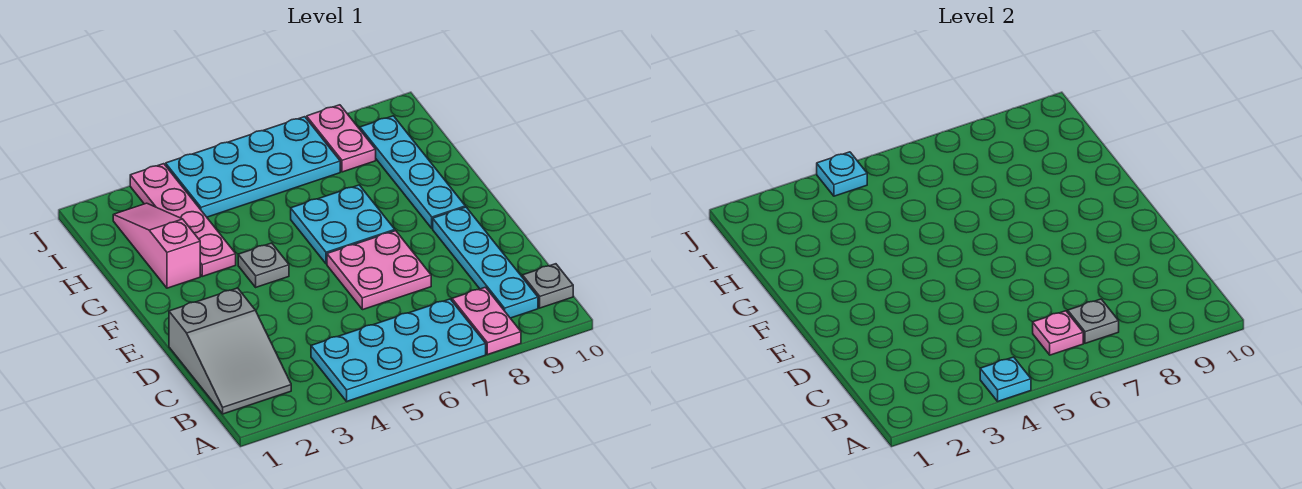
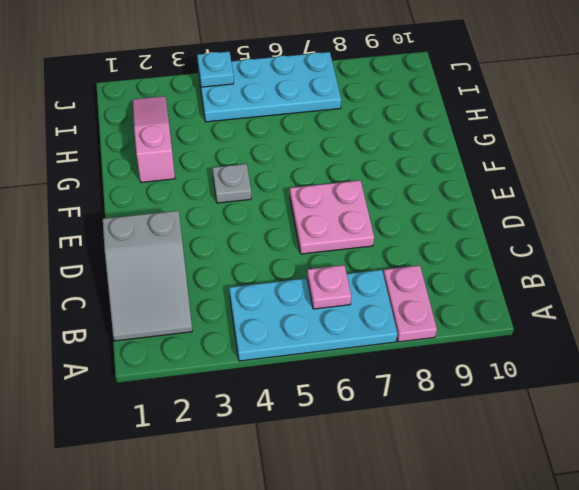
none -> cyan 1x4 plate [433,207,538,318]
none -> grey 1x1 plate [522,264,573,308]
none -> cyan 2x2 plate [291,185,395,264]

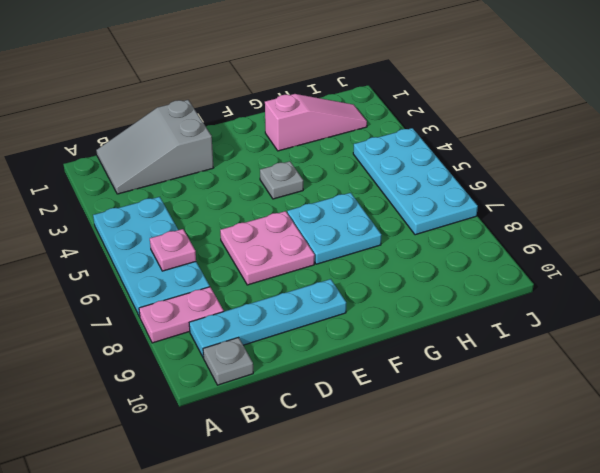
none -> cyan 1x4 plate [360,116,465,229]
none -> pink 1x4 plate [130,164,236,276]
none -> pink 1x2 plate [307,105,376,172]

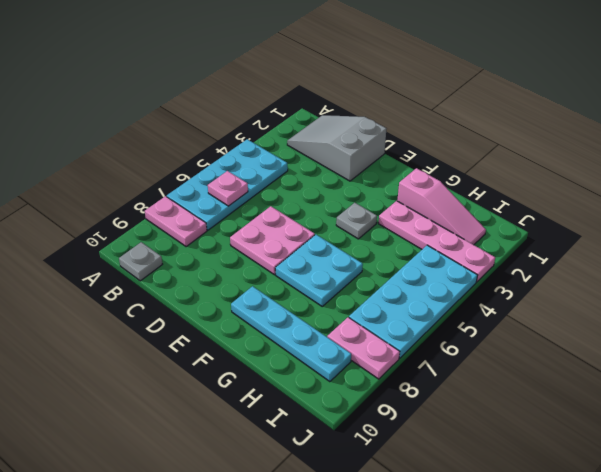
none -> cyan 1x4 plate [433,207,538,318]
none -> cyan 1x1 plate [980,357,1031,401]
none -> grey 1x1 plate [1068,299,1119,343]

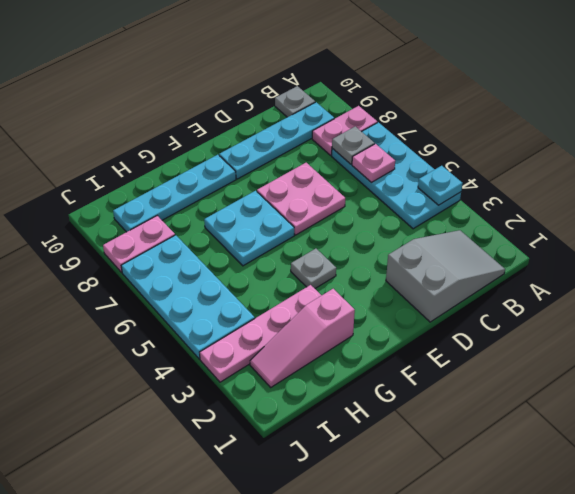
none -> cyan 1x1 plate [817,152,867,196]

